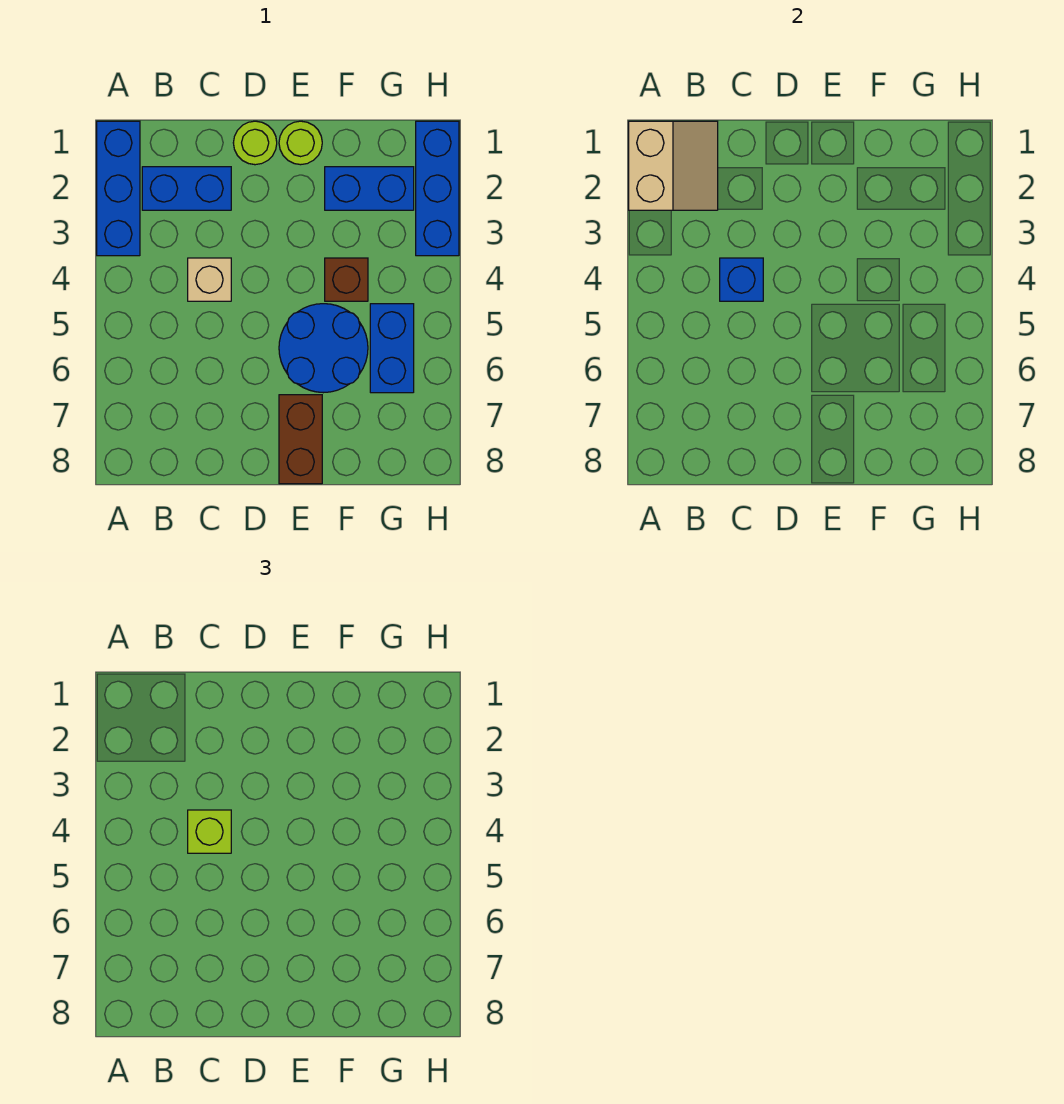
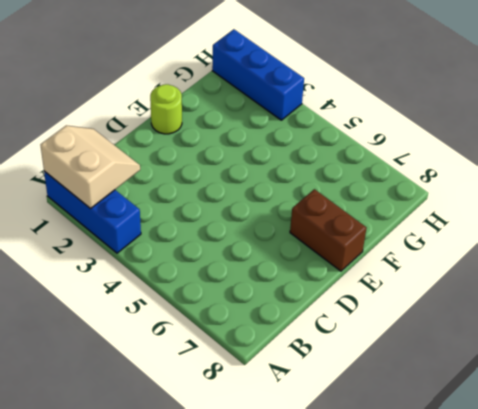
none -> blue 1x2 brick [142,167,231,210]
none -> tan 1x1 brick [188,258,231,301]
none -> lime 1x1 round brick [233,121,277,165]

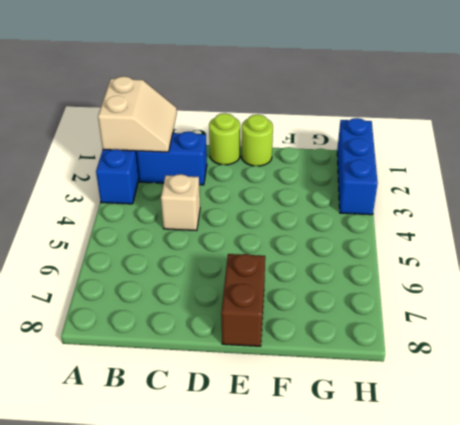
none -> blue 2x2 round brick [279,304,368,393]
none -> blue 1x2 brick [325,167,414,210]
none -> brown 1x1 brick [325,258,368,301]

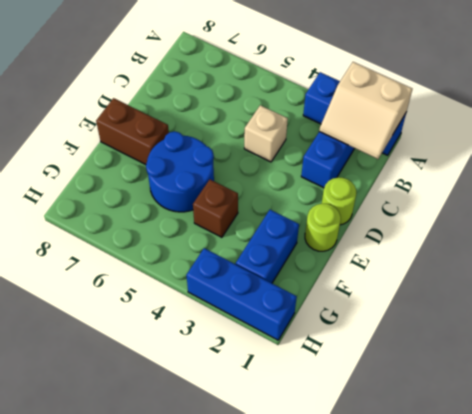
none -> blue 1x2 brick [370,304,414,393]
none -> blue 1x1 brick [720,258,763,301]
none -> lime 1x1 brick [188,810,231,853]

